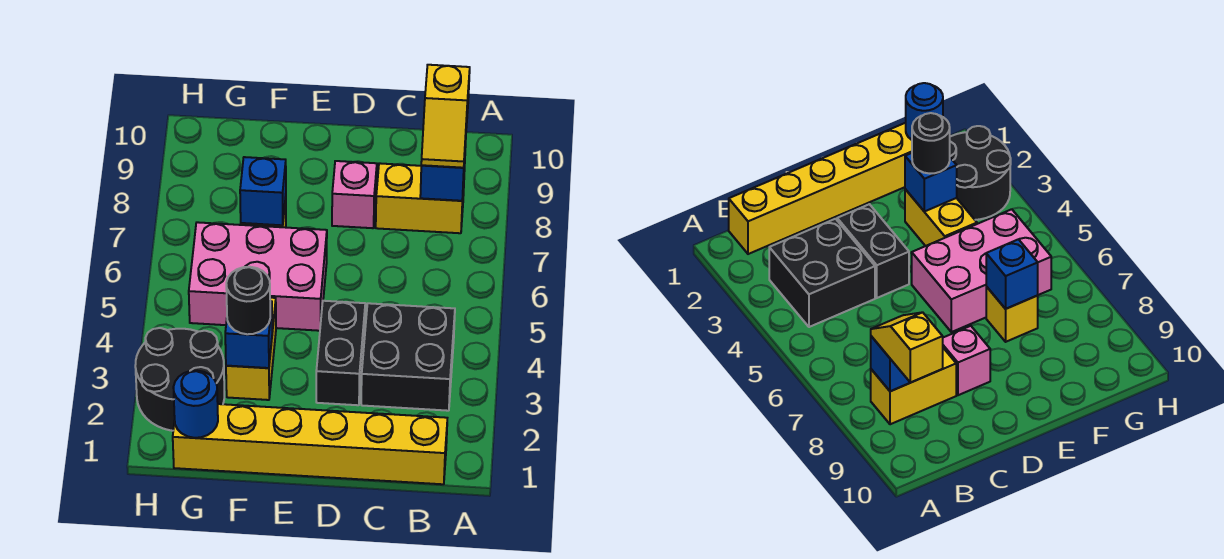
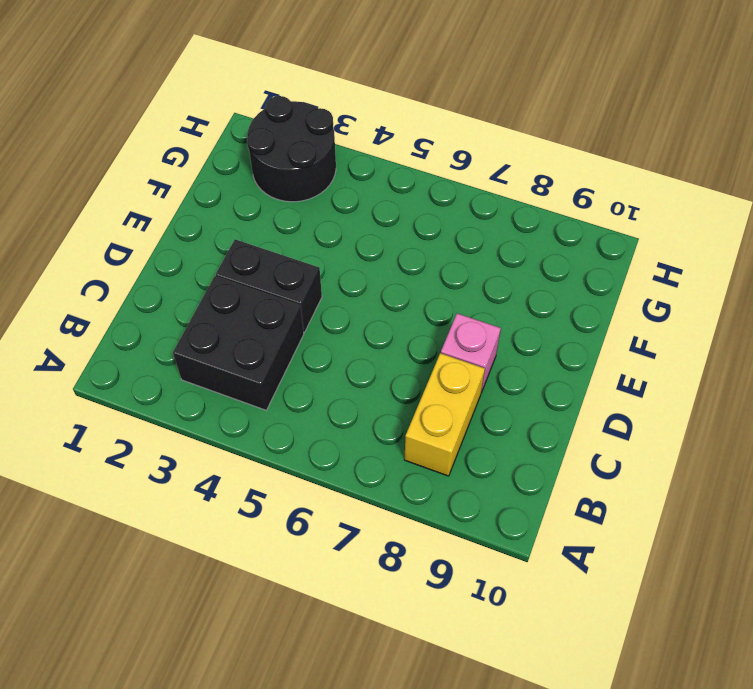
none -> yellow 1x6 brick [173,404,447,484]
none -> pink 2x3 brick [189,222,327,331]
none -> yellow 1x2 brick [226,298,276,400]

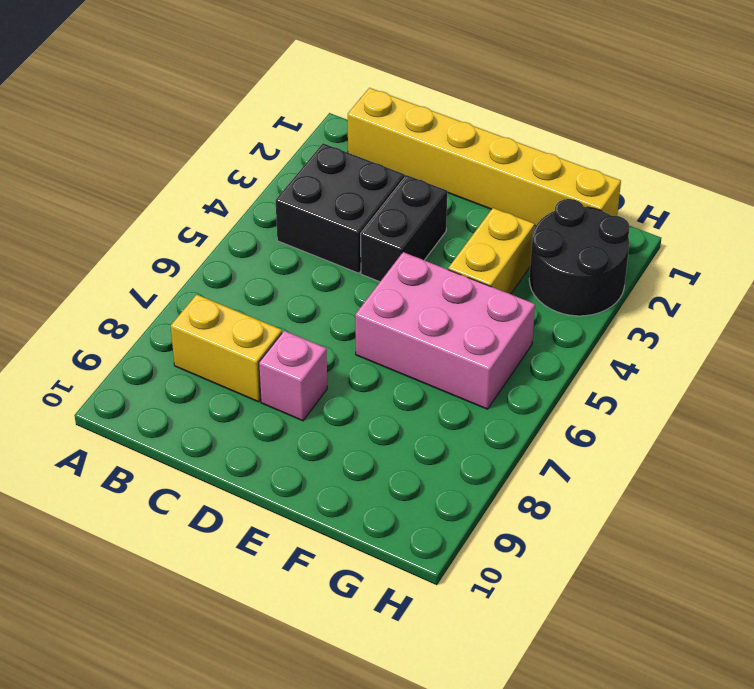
none -> yellow 1x1 brick [986,287,1038,342]
none -> blue 1x1 brick [420,143,466,201]
none -> blue 1x1 brick [225,301,272,368]

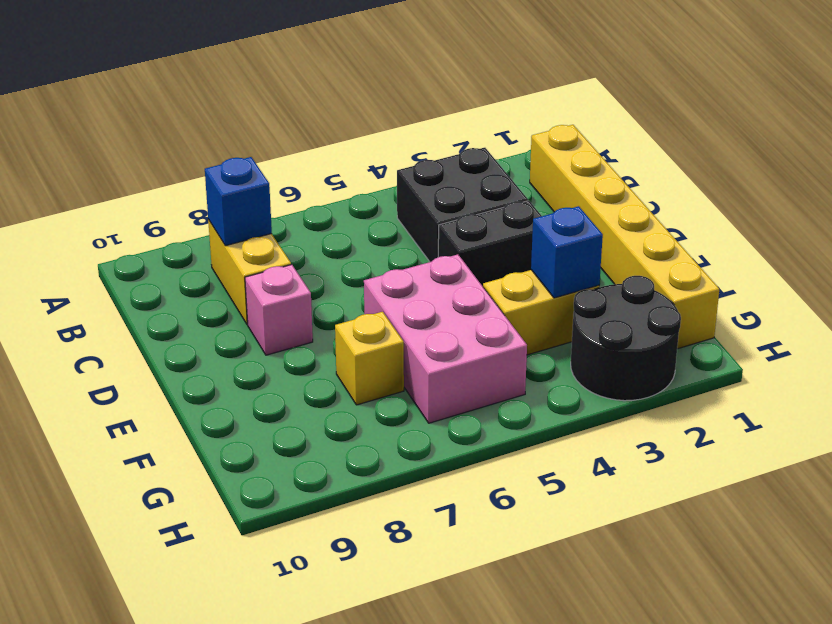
none -> blue 1x1 brick [240,157,286,225]
none -> blue 1x1 round brick [173,371,218,438]
none -> yellow 1x2 slope [421,65,470,168]

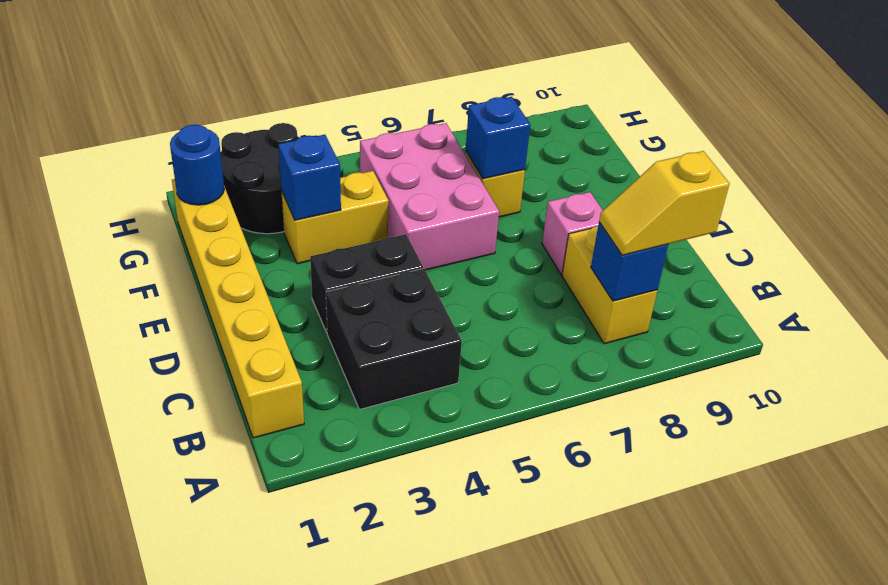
none -> black 1x1 round brick [226,267,270,334]

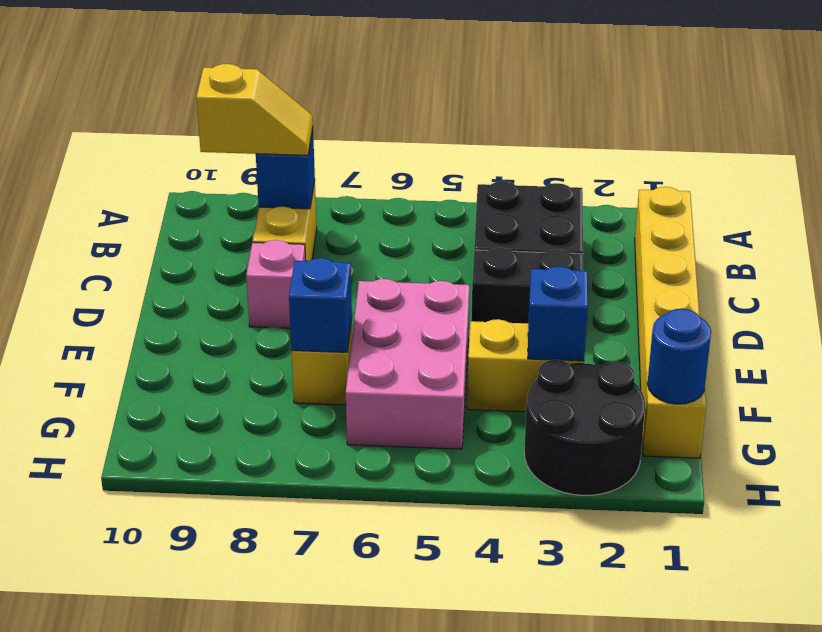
none -> black 1x1 round brick [226,267,270,334]

